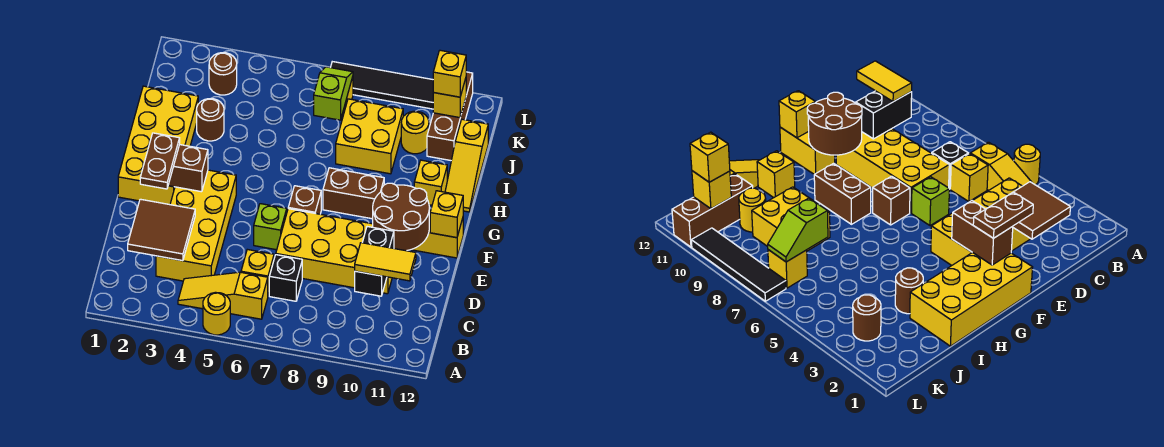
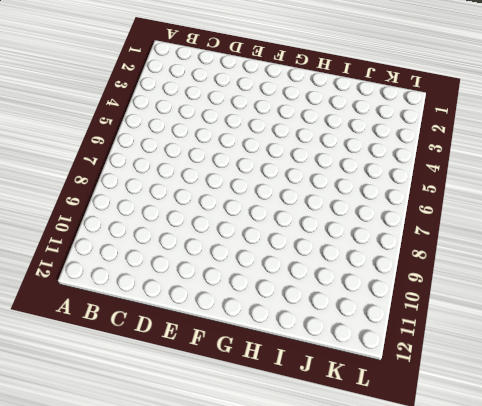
none -> yellow 1x1 round brick [203,292,230,335]
none -> yellow 1x3 slope [178,272,268,319]
none -> yellow 2x4 brick [156,170,236,281]
none -> yellow 1x1 brick [241,249,274,295]

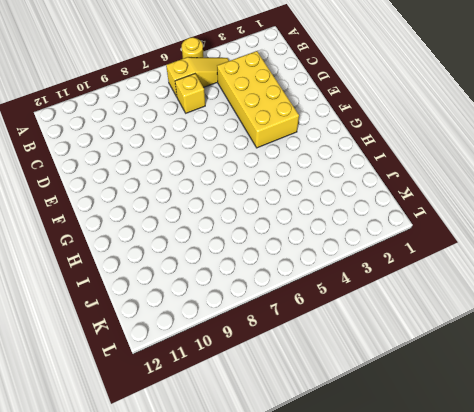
none -> black 1x1 brick [269,255,302,301]
none -> yellow 2x4 brick [276,209,392,294]
none -> lime 1x1 brick [254,204,287,250]
none -> yellow 2x4 brick [118,86,198,205]

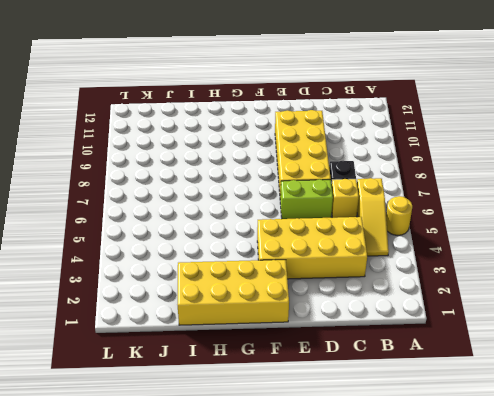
lime 1x2 brick [280,179,333,219] -> lime 1x1 brick [254,204,287,250]
none -> brown 1x1 brick [288,186,321,214]
none -> yellow 1x2 brick [411,210,463,258]
none -> brown 1x2 brick [323,168,384,219]
none -> yellow 1x1 brick [414,160,447,205]

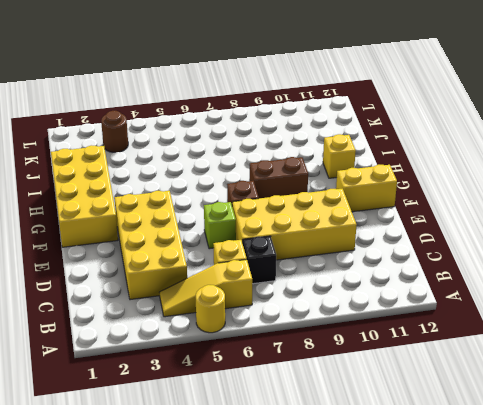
none -> yellow 1x3 slope [445,119,488,212]
none -> brown 1x1 round brick [197,99,224,141]
none -> yellow 2x2 brick [336,99,403,174]
none -> yellow 1x1 round brick [401,111,429,154]

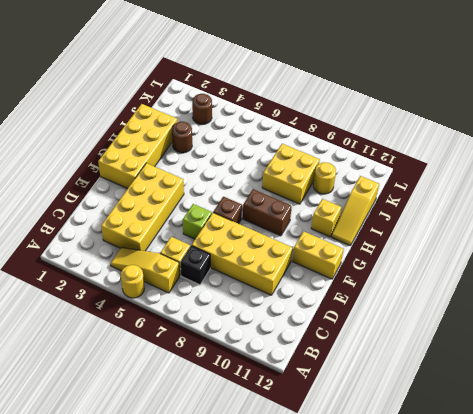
none -> brown 1x3 brick [427,72,473,160]
none -> yellow 1x1 brick [768,250,807,288]
none -> black 1x4 tile [331,62,434,109]
none -> brown 2x2 tile [128,199,195,261]

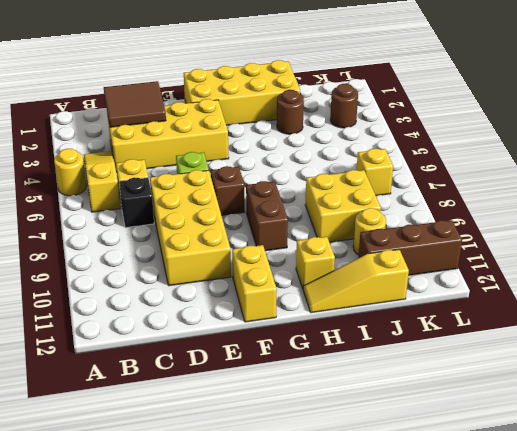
none -> black 1x4 tile [331,62,434,109]
none -> black 1x2 brick [355,227,394,296]
none -> brown 2x2 round brick [373,183,429,251]
none -> brown 1x2 brick [168,145,208,192]

